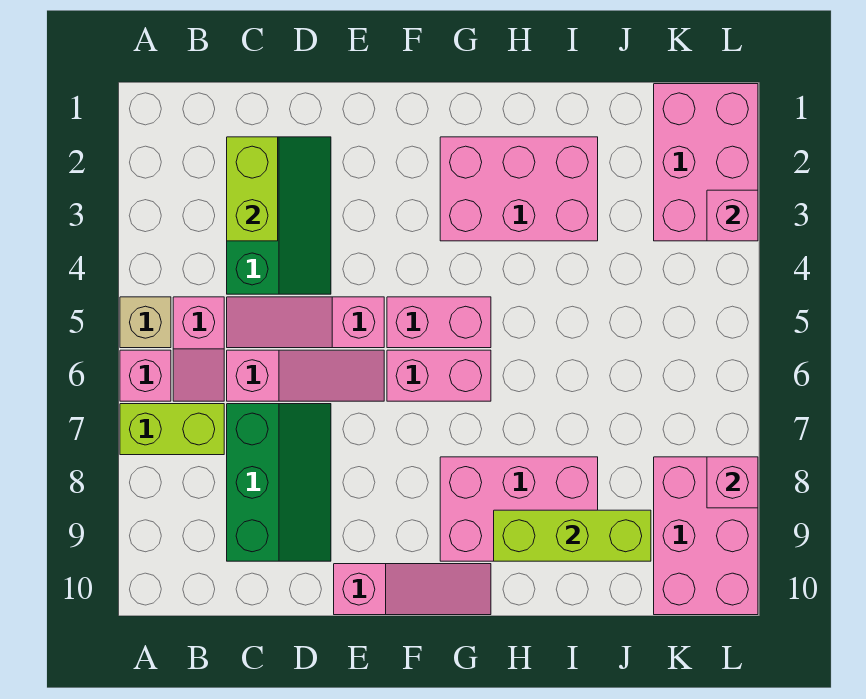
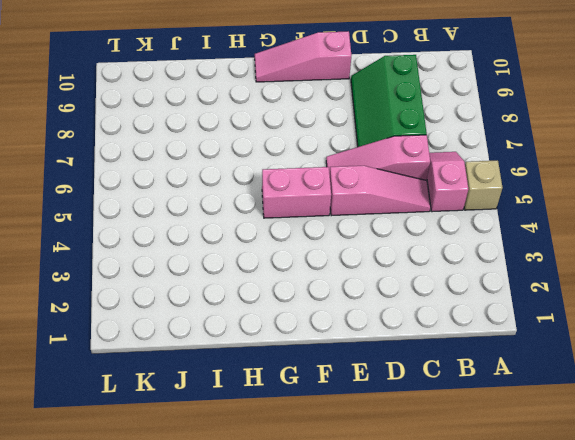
none -> pink 1x1 brick [120,350,171,401]
none -> lime 1x2 brick [120,404,224,455]
none -> green 2x3 slope [227,137,331,294]

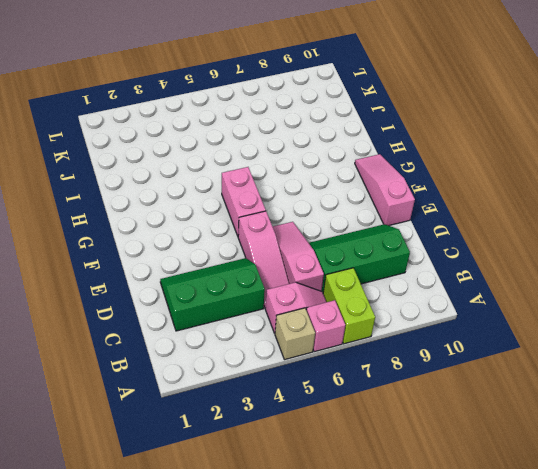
none -> pink 1x2 brick [387,350,491,401]
none -> pink 2x3 brick [440,137,598,241]
none -> pink 2x3 brick [440,457,598,561]

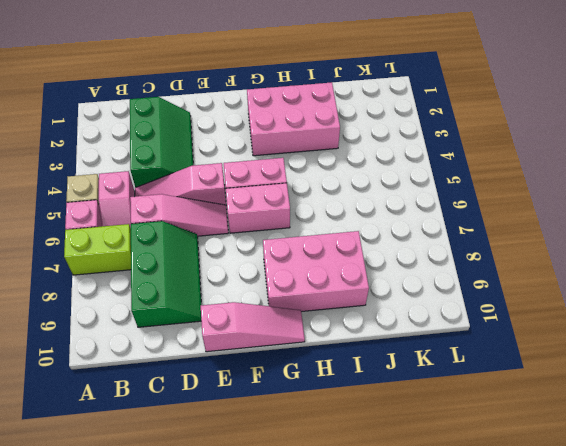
none -> pink 2x3 brick [654,84,758,241]
none -> pink 2x3 brick [654,457,758,615]
none -> lime 1x2 brick [227,137,278,241]

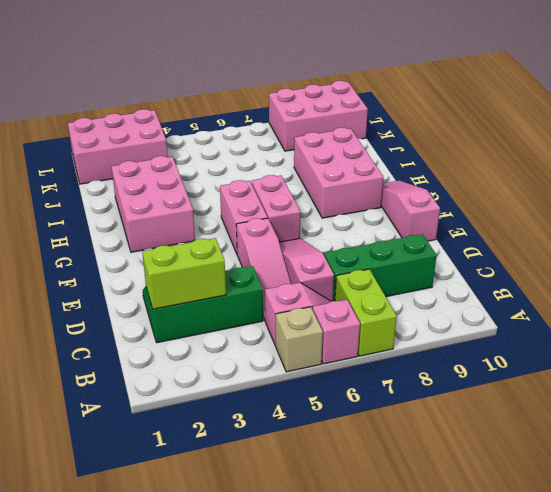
none -> lime 1x3 brick [494,510,651,561]
none -> pink 1x1 brick [707,190,758,241]
none -> pink 1x1 brick [707,457,758,508]

